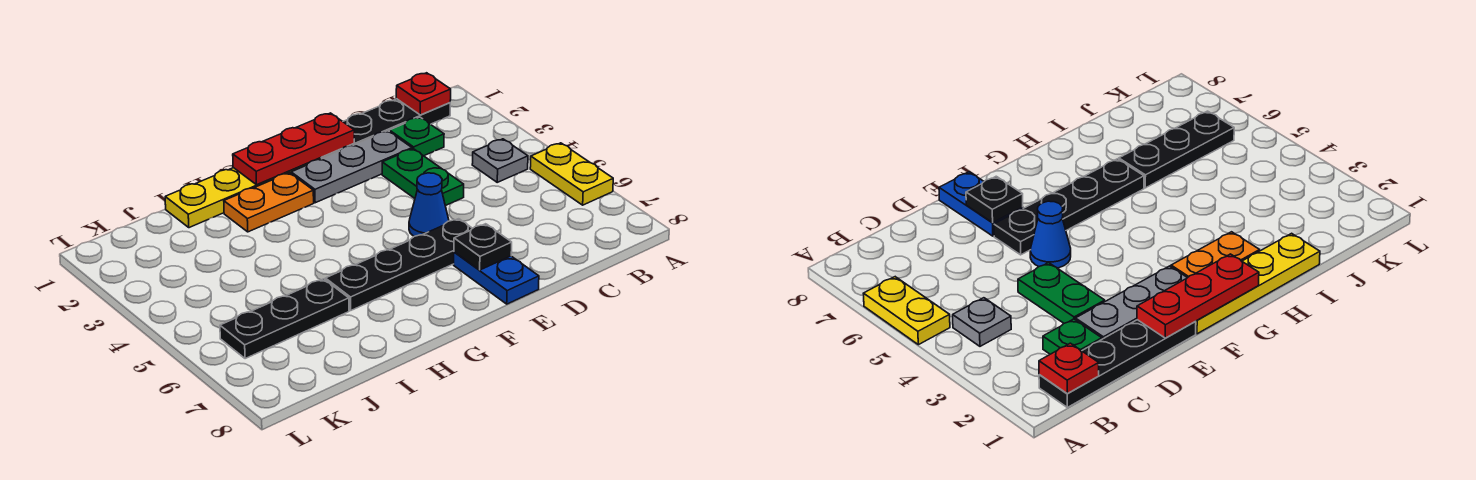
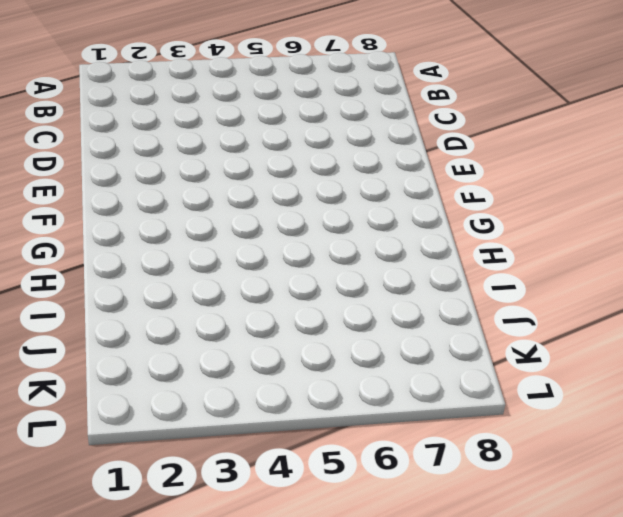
none -> yellow 1x2 plate [530,143,613,205]
none -> black 1x4 plate [321,99,450,159]
none -> grey 1x1 plate [472,139,528,182]

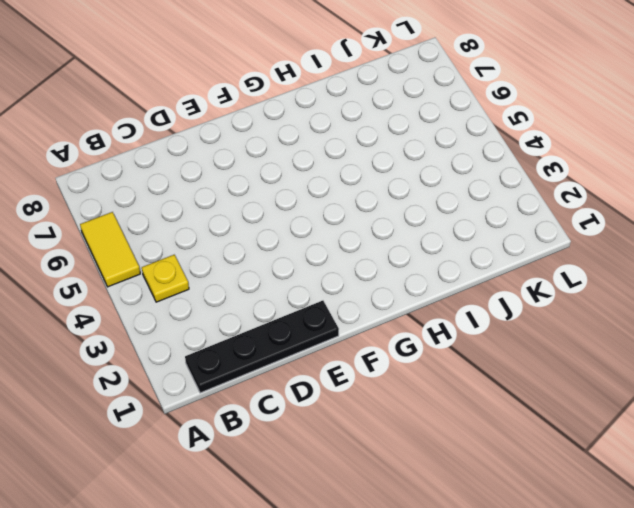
yellow 1x2 tile [80,212,140,287] -> yellow 1x2 plate [530,143,613,205]
yellow 1x1 plate [142,255,189,302] -> grey 1x1 plate [472,139,528,182]
none -> green 1x1 plate [389,117,444,156]
none -> grey 1x3 plate [291,131,412,203]
none -> green 1x2 plate [382,149,464,206]

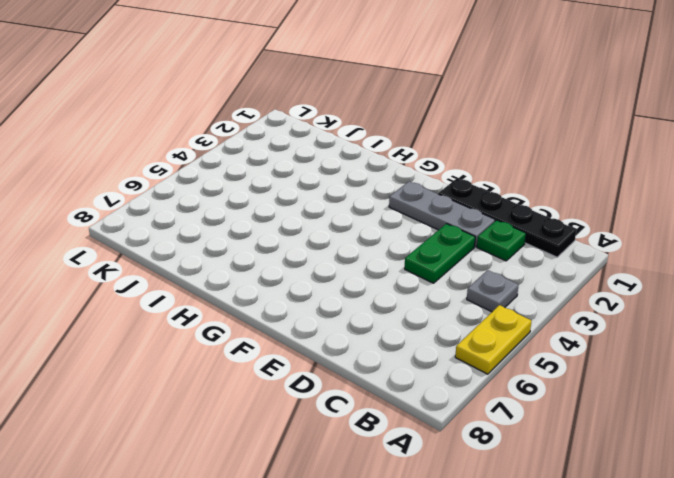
none -> blue 1x1 cone [409,173,449,236]
none -> black 1x4 plate [325,219,472,311]
none -> blue 1x2 plate [454,252,539,304]

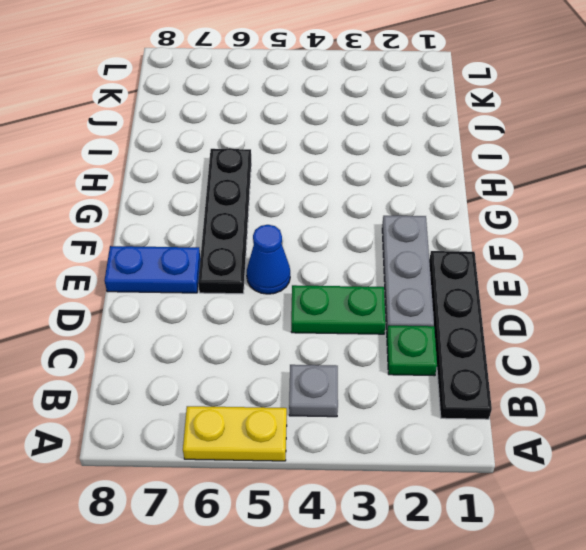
none -> yellow 1x4 plate [165,158,322,228]
none -> orange 1x2 plate [224,173,314,232]
none -> black 1x3 plate [220,279,349,359]

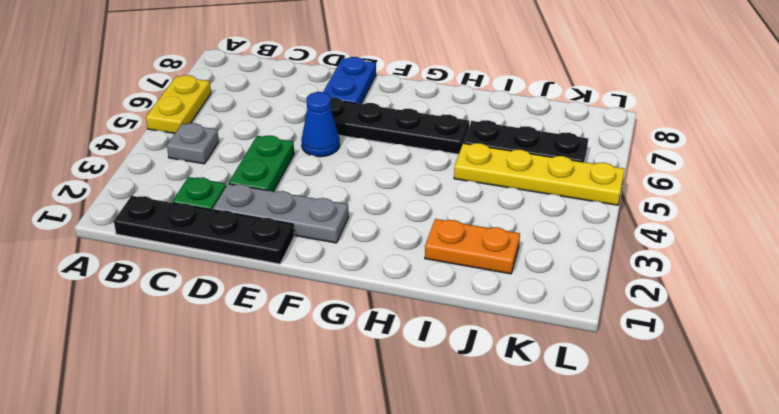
orange 1x2 plate [425,219,520,274] -> orange 1x2 plate moved to [224,173,314,232]
yellow 1x4 plate [454,143,625,205] -> yellow 1x4 plate moved to [165,158,322,228]
none -> red 1x1 plate [396,73,451,115]
none -> red 1x3 plate [233,113,354,185]
none -> black 1x1 plate [454,224,512,270]

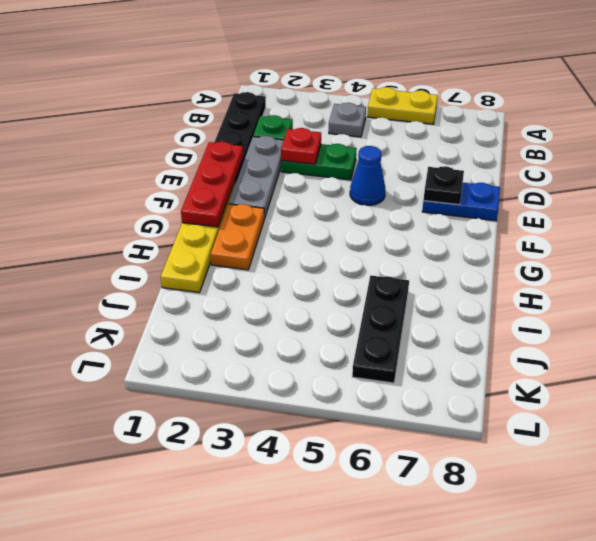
red 1x1 plate [281,128,321,164] -> red 1x1 plate moved to [396,73,451,115]
none -> black 1x4 plate [325,219,472,311]

